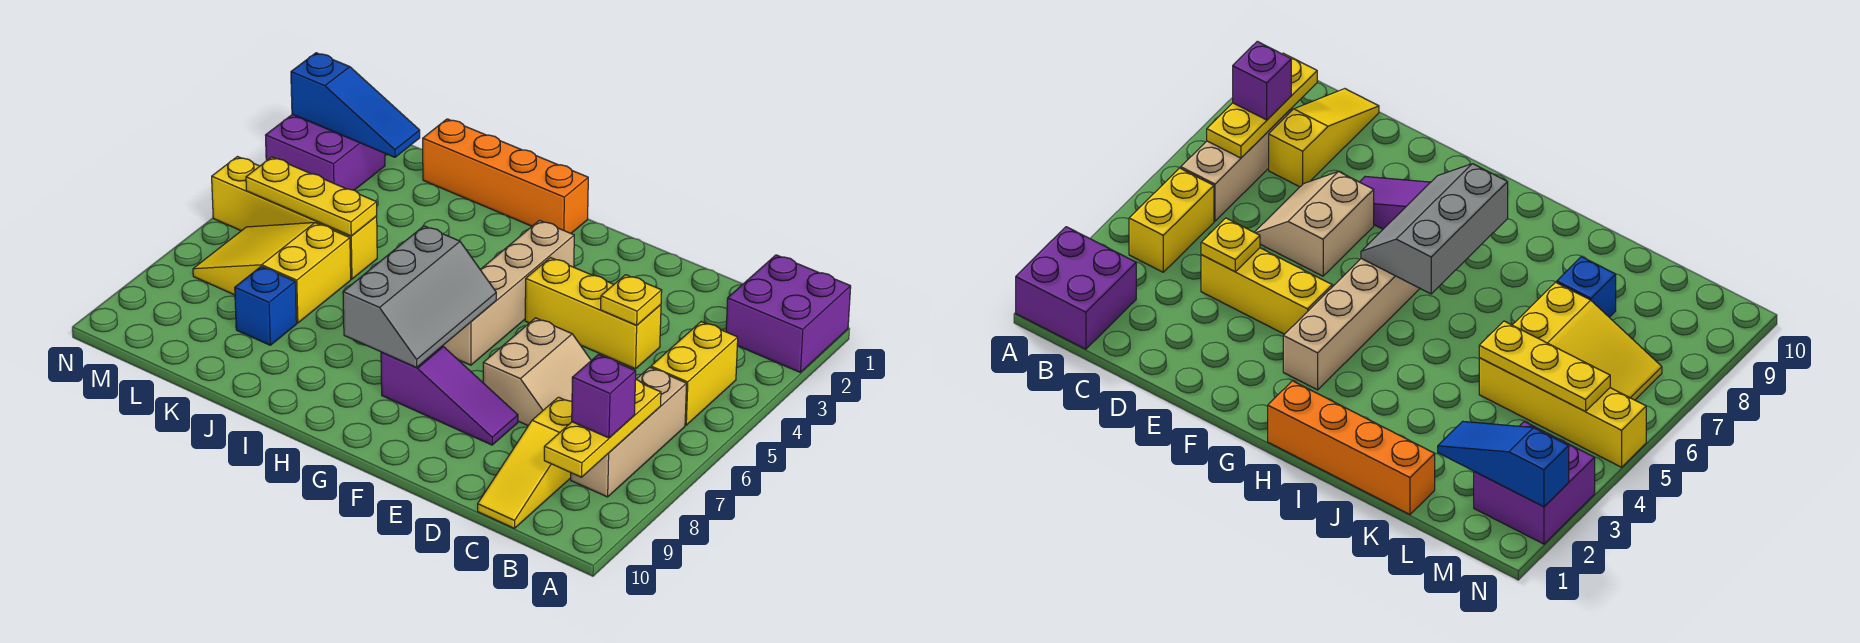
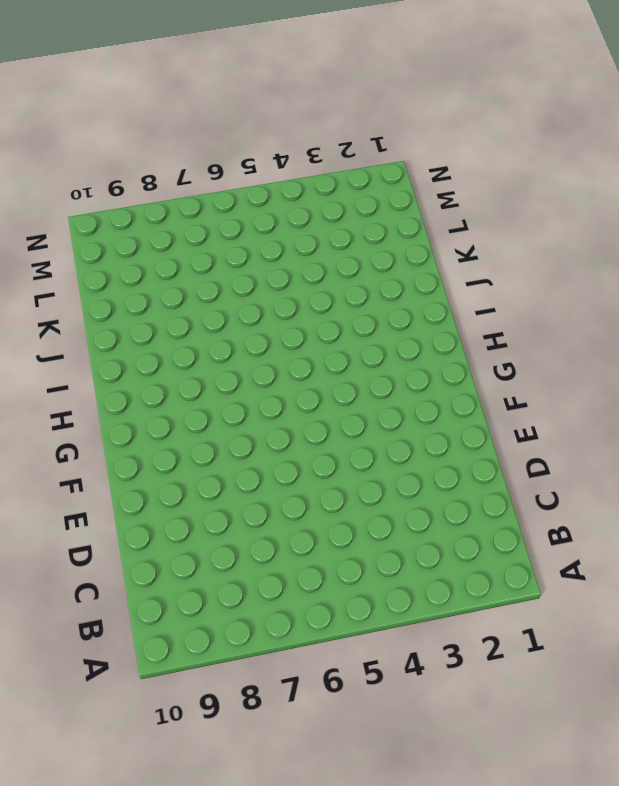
none -> purple 2x2 brick [726,255,851,373]
none -> yellow 1x2 brick [651,322,738,425]
none -> tan 1x3 brick [571,367,687,497]

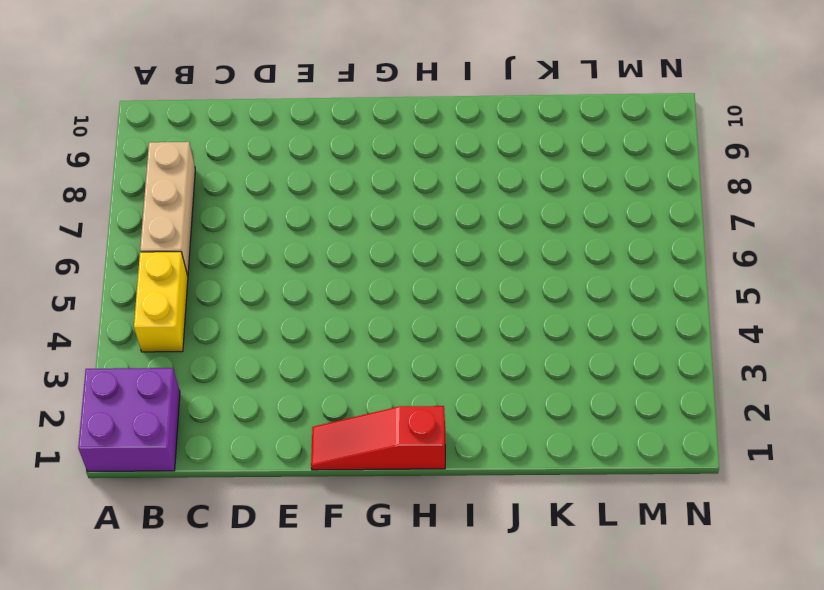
red 1x3 slope [311,406,445,470] -> orange 1x4 brick [423,119,588,233]
none -> yellow 1x3 slope [478,397,572,528]
none -> yellow 1x3 brick [525,258,661,369]
none -> tan 2x2 slope [483,318,591,426]

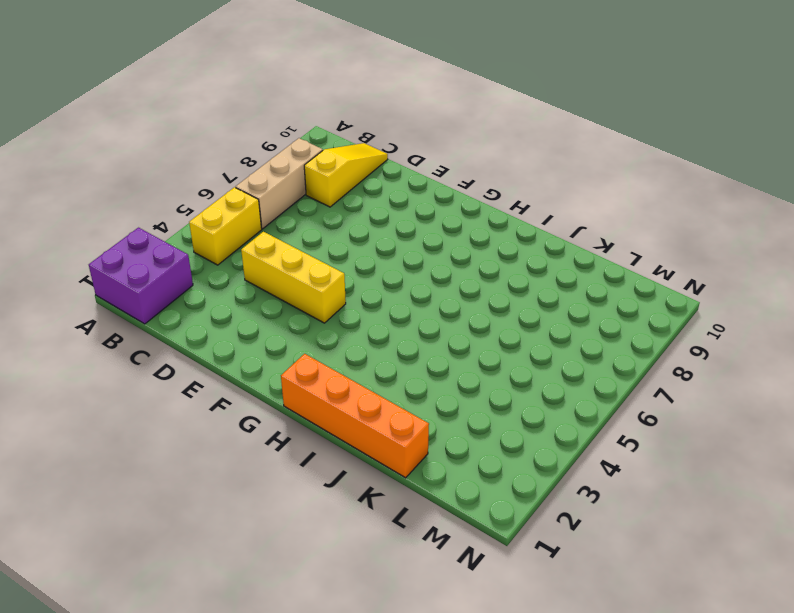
none -> tan 2x2 slope [483,318,591,426]
none -> purple 1x3 slope [381,346,518,445]
none -> tan 1x4 brick [443,220,574,365]

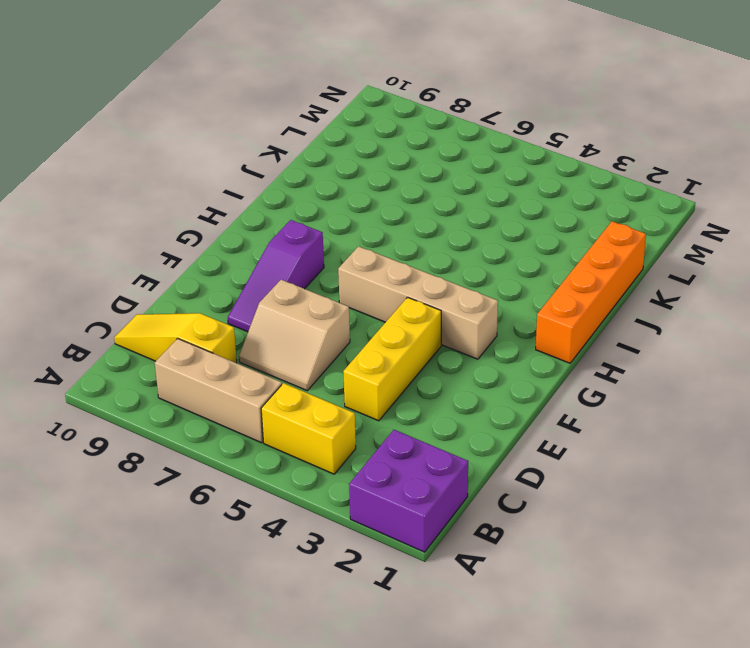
none -> yellow 1x4 brick [212,157,377,279]
none -> yellow 2x3 slope [193,223,351,323]
none -> blue 1x1 brick [235,266,297,345]

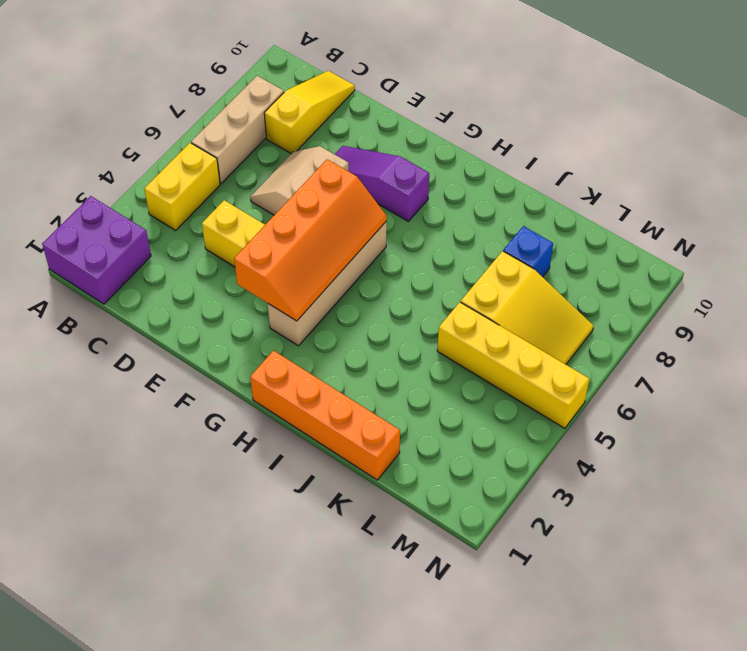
orange 2x4 slope [234,159,387,321] -> grey 2x3 slope [343,226,496,367]
none -> purple 2x2 brick [266,114,385,190]
none -> yellow 1x3 plate [544,380,661,477]
none -> yellow 1x1 plate [601,275,662,325]

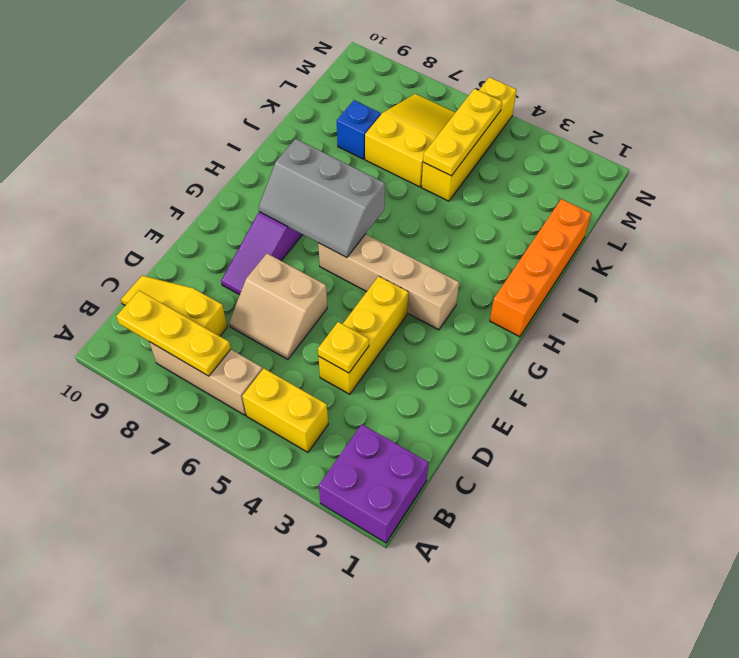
none -> purple 2x2 brick [266,114,385,190]
none -> blue 1x3 slope [291,53,420,157]
none -> purple 1x1 brick [572,355,636,438]

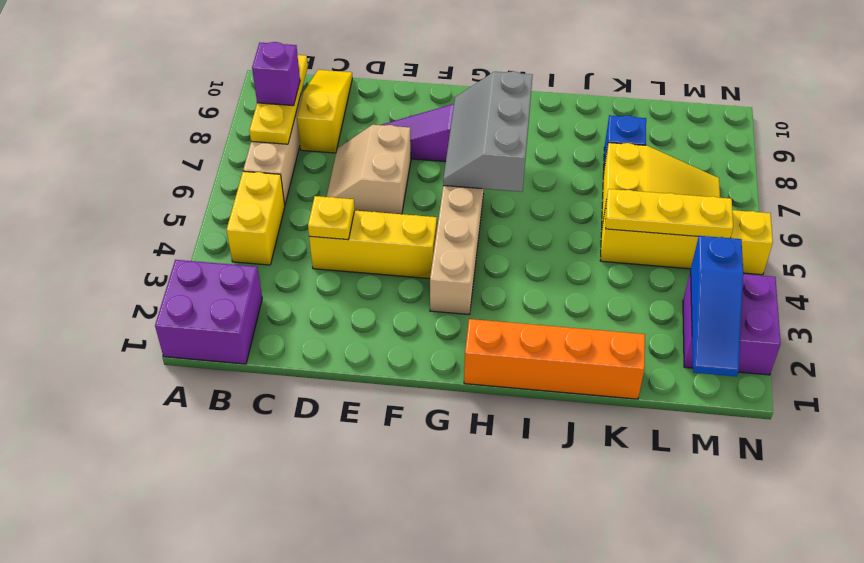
blue 1x3 slope [691,236,743,376] -> blue 1x3 slope turned to [291,53,420,157]

